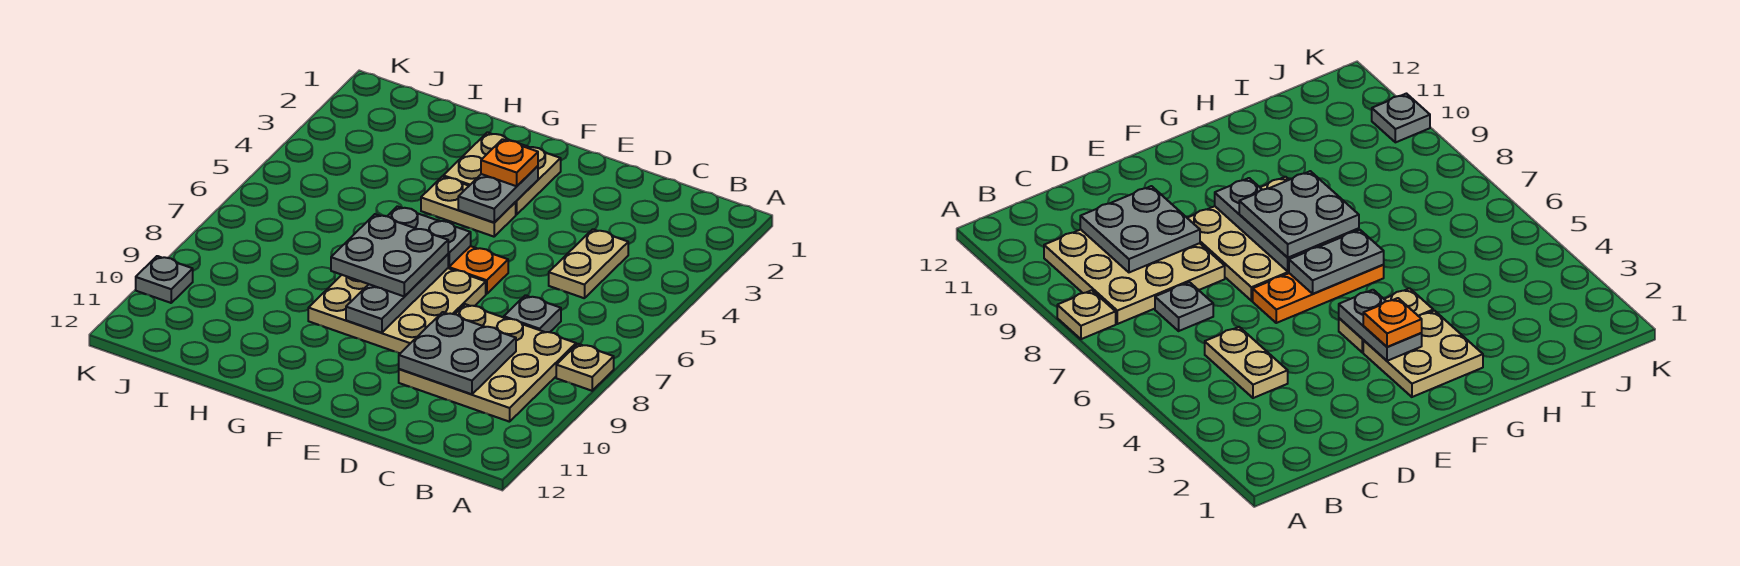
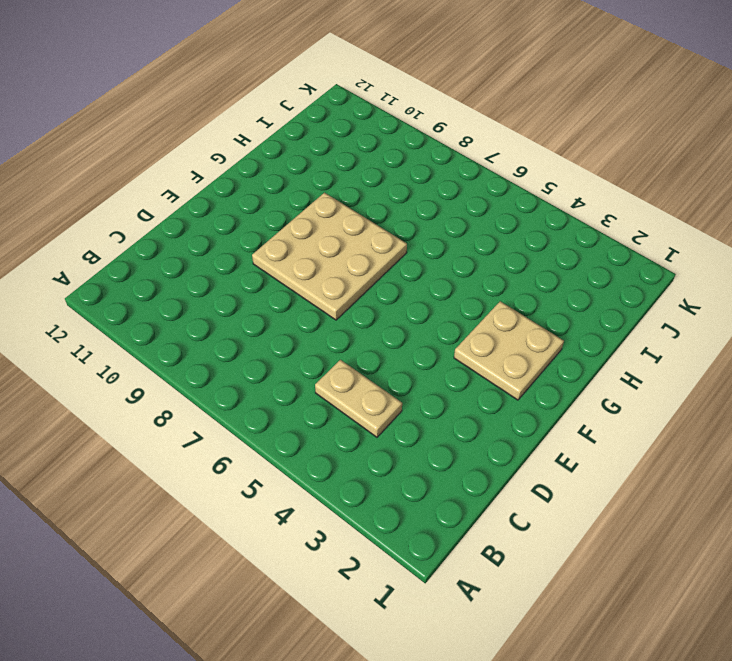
none -> tan 1x1 plate [556,344,614,391]
none -> tan 3x3 plate [399,304,576,422]
none -> grey 1x1 plate [504,295,561,332]

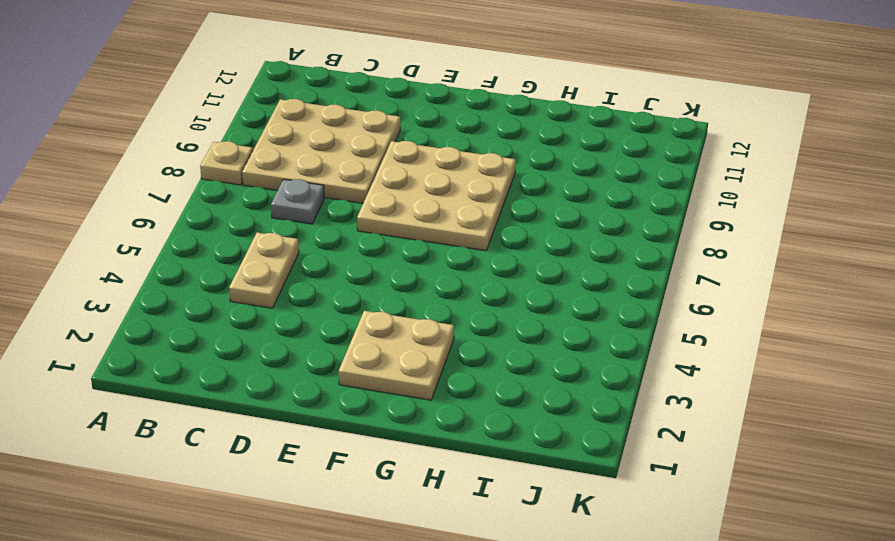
none -> orange 1x3 plate [448,246,508,294]
none -> tan 1x2 plate [421,176,516,237]
none -> grey 1x1 plate [136,256,193,303]

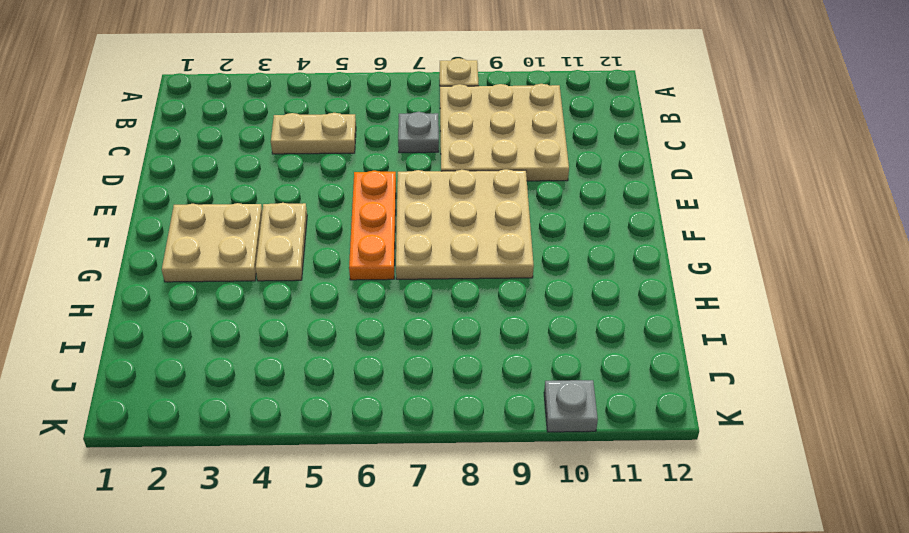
none -> grey 2x2 plate [399,312,516,394]
none -> grey 1x2 plate [458,166,538,223]
none -> grey 1x2 plate [387,206,471,266]

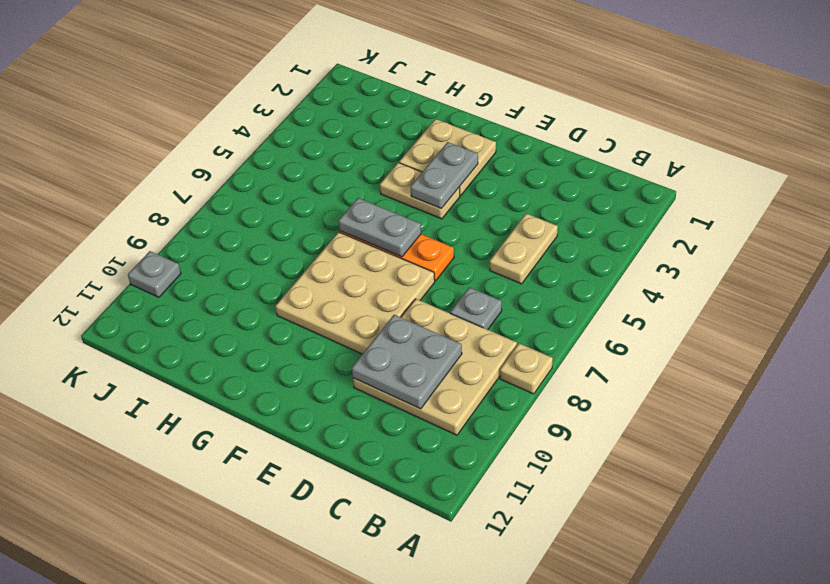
none -> grey 1x3 plate [346,254,448,333]
none -> orange 1x1 plate [481,139,538,186]
none -> grey 2x2 plate [331,214,448,296]

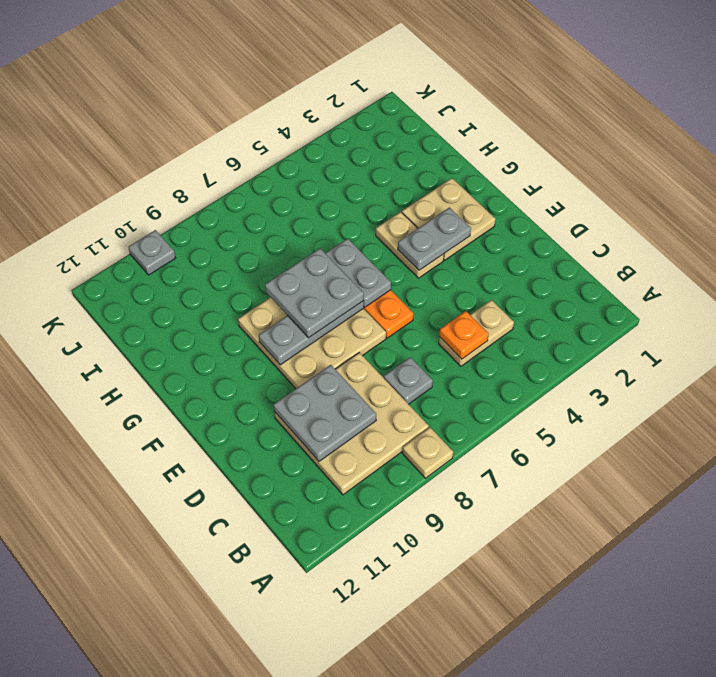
orange 1x1 plate [439,311,489,359] -> orange 1x1 plate moved to [481,139,538,186]

